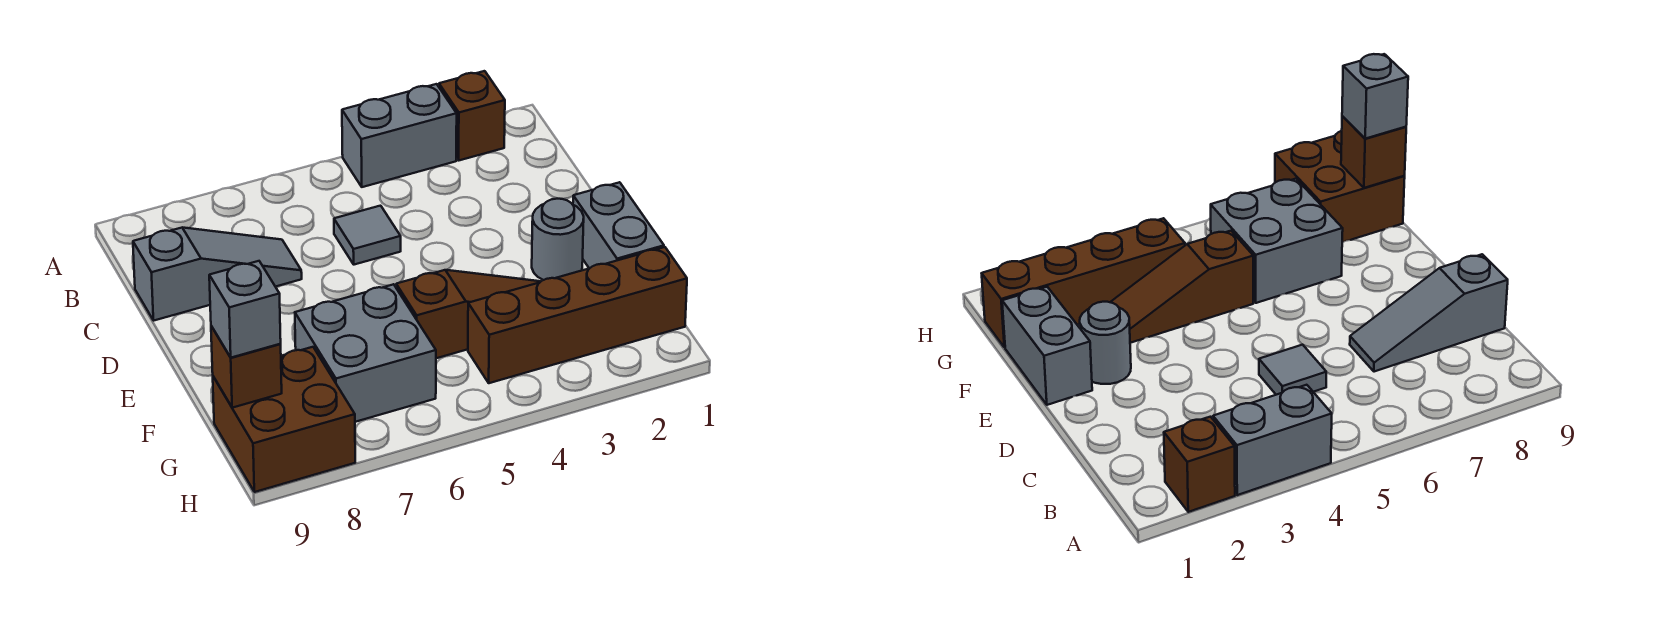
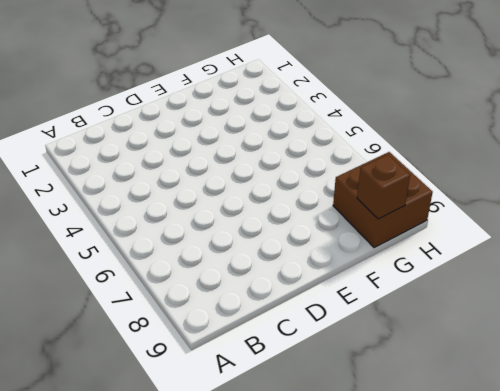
none -> brown 1x1 brick [439,71,505,160]
none -> grey 1x2 brick [342,84,457,187]
none -> grey 1x1 tile [334,206,401,265]

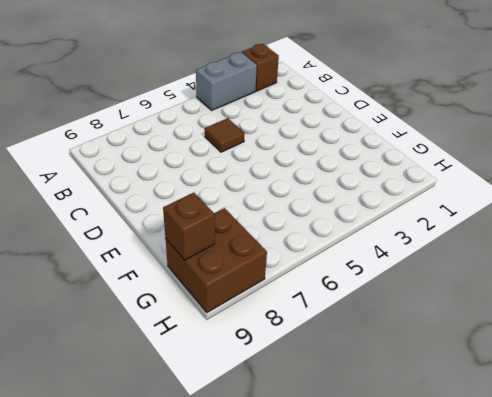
brown 1x1 tile [205,118,244,152] -> grey 1x1 tile [334,206,401,265]
none -> grey 1x3 slope [133,228,302,321]
none -> grey 1x2 brick [573,182,664,268]
none -> grey 1x1 round brick [532,199,584,280]

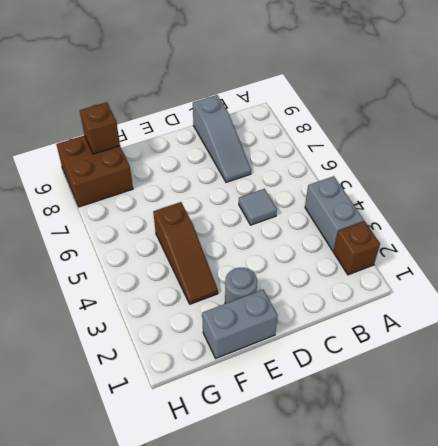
none -> grey 2x2 brick [295,284,436,422]
none -> brown 1x4 brick [468,247,687,383]
none -> grey 1x1 brick [209,261,281,358]

